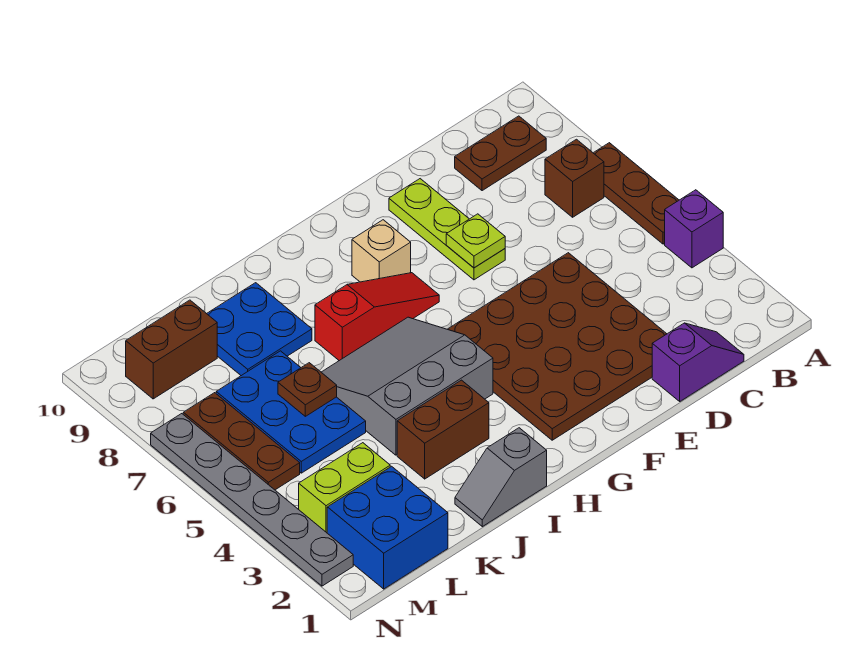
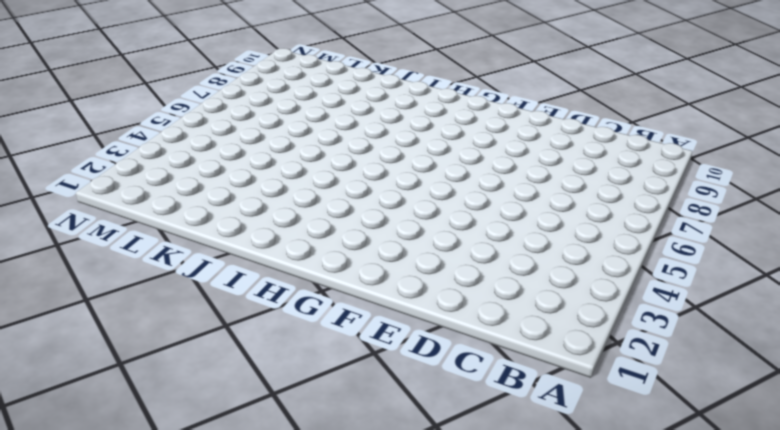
none -> purple 1x1 brick [665,190,723,268]
none -> brown 1x3 plate [594,143,679,244]
none -> brown 1x1 brick [545,139,604,217]

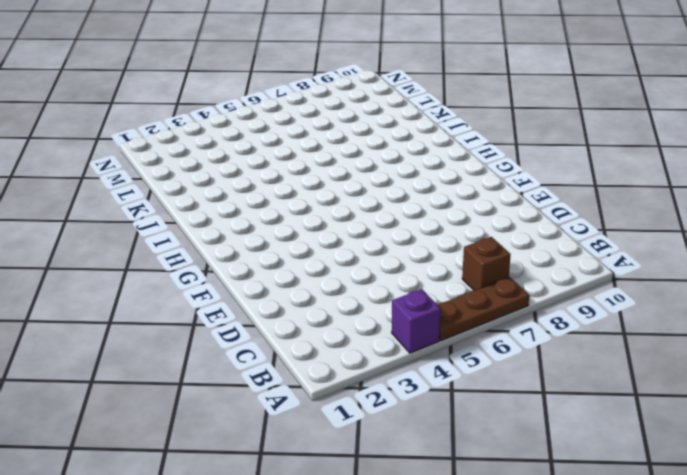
none -> brown 1x2 plate [455,116,546,191]
none -> purple 1x2 slope [652,323,744,401]
none -> brown 4x4 plate [448,253,666,440]

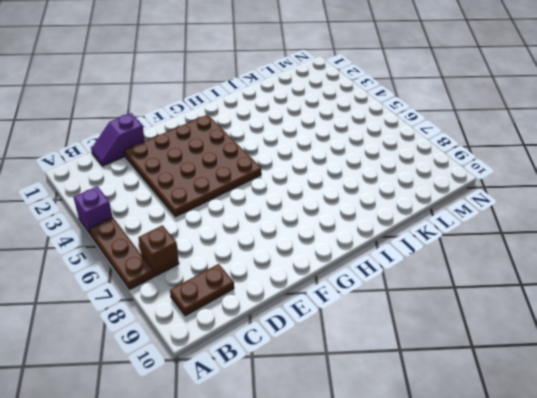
none -> lime 1x3 plate [389,179,505,280]
none -> red 1x3 slope [315,273,439,361]
none -> tan 1x1 brick [352,220,411,282]

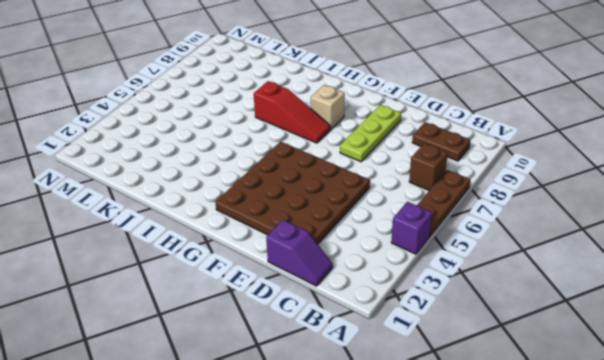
none -> grey 3x3 slope [321,317,493,455]
none -> grey 1x2 slope [455,428,547,527]
none -> brown 1x2 brick [397,380,489,479]

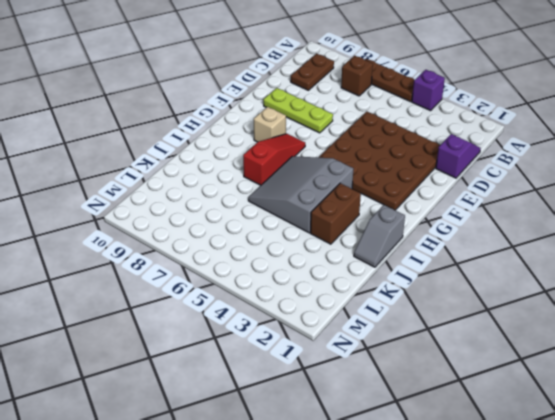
none -> blue 2x2 plate [207,283,312,376]
none -> blue 2x3 plate [216,351,366,473]
none -> blue 2x2 brick [327,466,448,589]

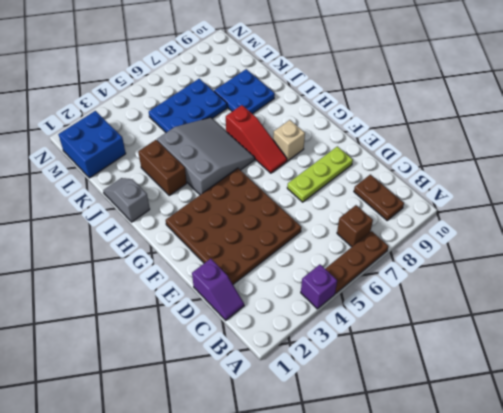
none -> lime 1x2 brick [299,443,390,533]
none -> brown 1x2 brick [126,300,217,399]
none -> brown 1x3 plate [183,393,300,490]

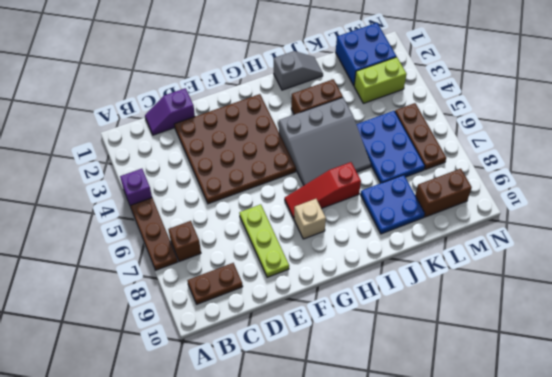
none -> grey 1x6 plate [151,414,353,586]
none -> lime 1x1 plate [446,214,505,268]
none -> brown 1x1 plate [278,363,337,416]

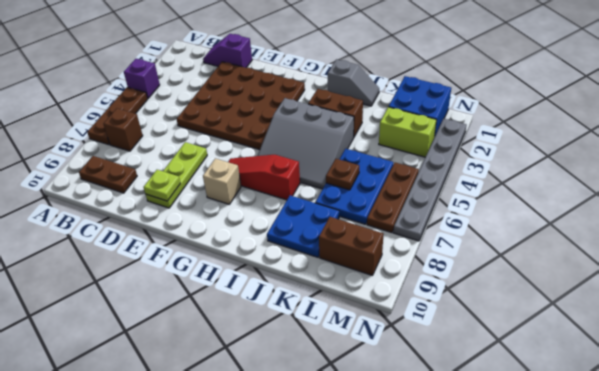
lime 1x1 plate [144,170,180,201] -> lime 1x1 plate moved to [446,214,505,268]

